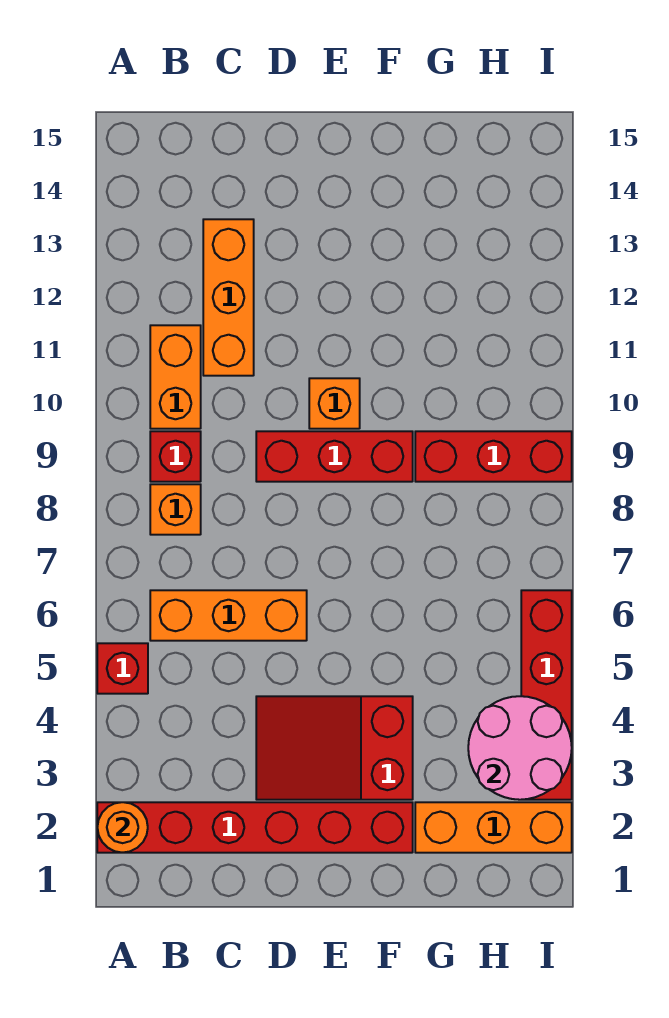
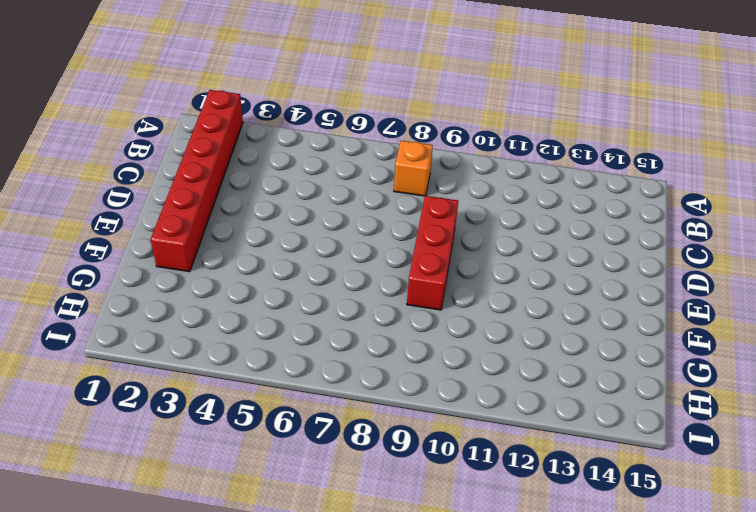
none -> red 1x1 brick [97,643,148,694]
none -> orange 1x3 brick [150,590,307,641]
none -> red 1x1 brick [150,431,201,482]

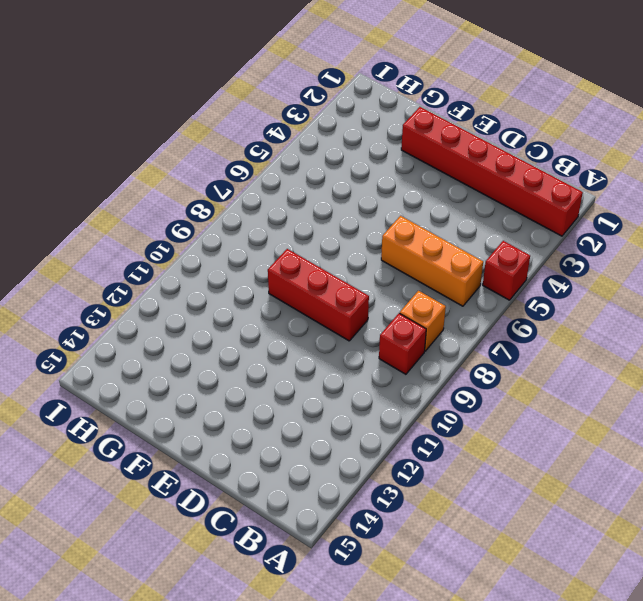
none -> orange 1x2 brick [150,325,201,429]
none -> orange 1x3 brick [203,219,254,376]
none -> red 2x3 slope [256,696,413,800]

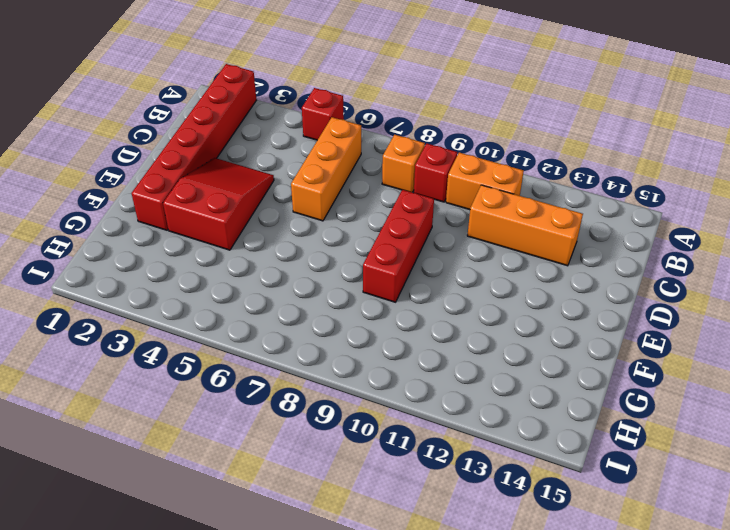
none -> orange 1x1 brick [309,378,360,429]
none -> orange 1x3 brick [415,802,572,853]
none -> red 1x3 brick [415,431,572,482]

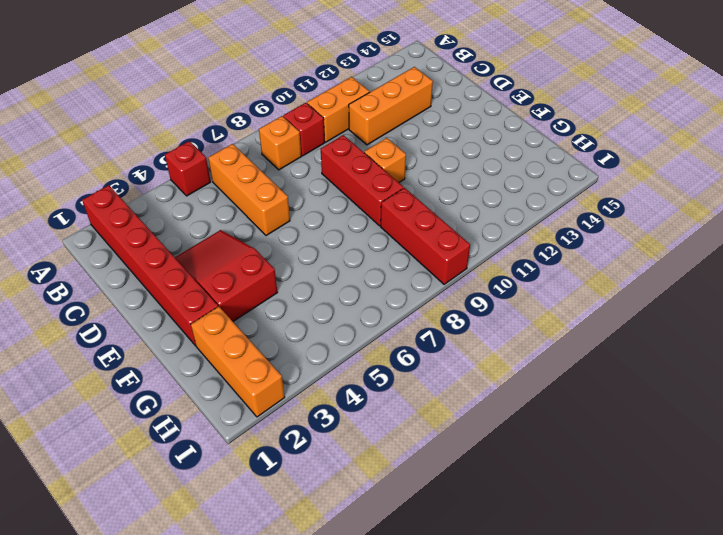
none -> red 1x4 brick [521,590,572,800]
none -> orange 1x1 round brick [97,802,148,853]
none -> pink 2x2 round brick [468,696,572,800]

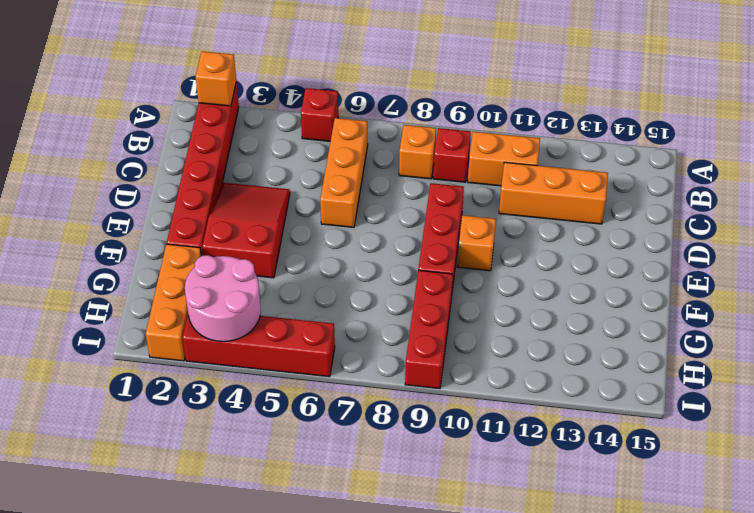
orange 1x1 brick [196,51,236,106] -> orange 1x1 round brick [97,802,148,853]

